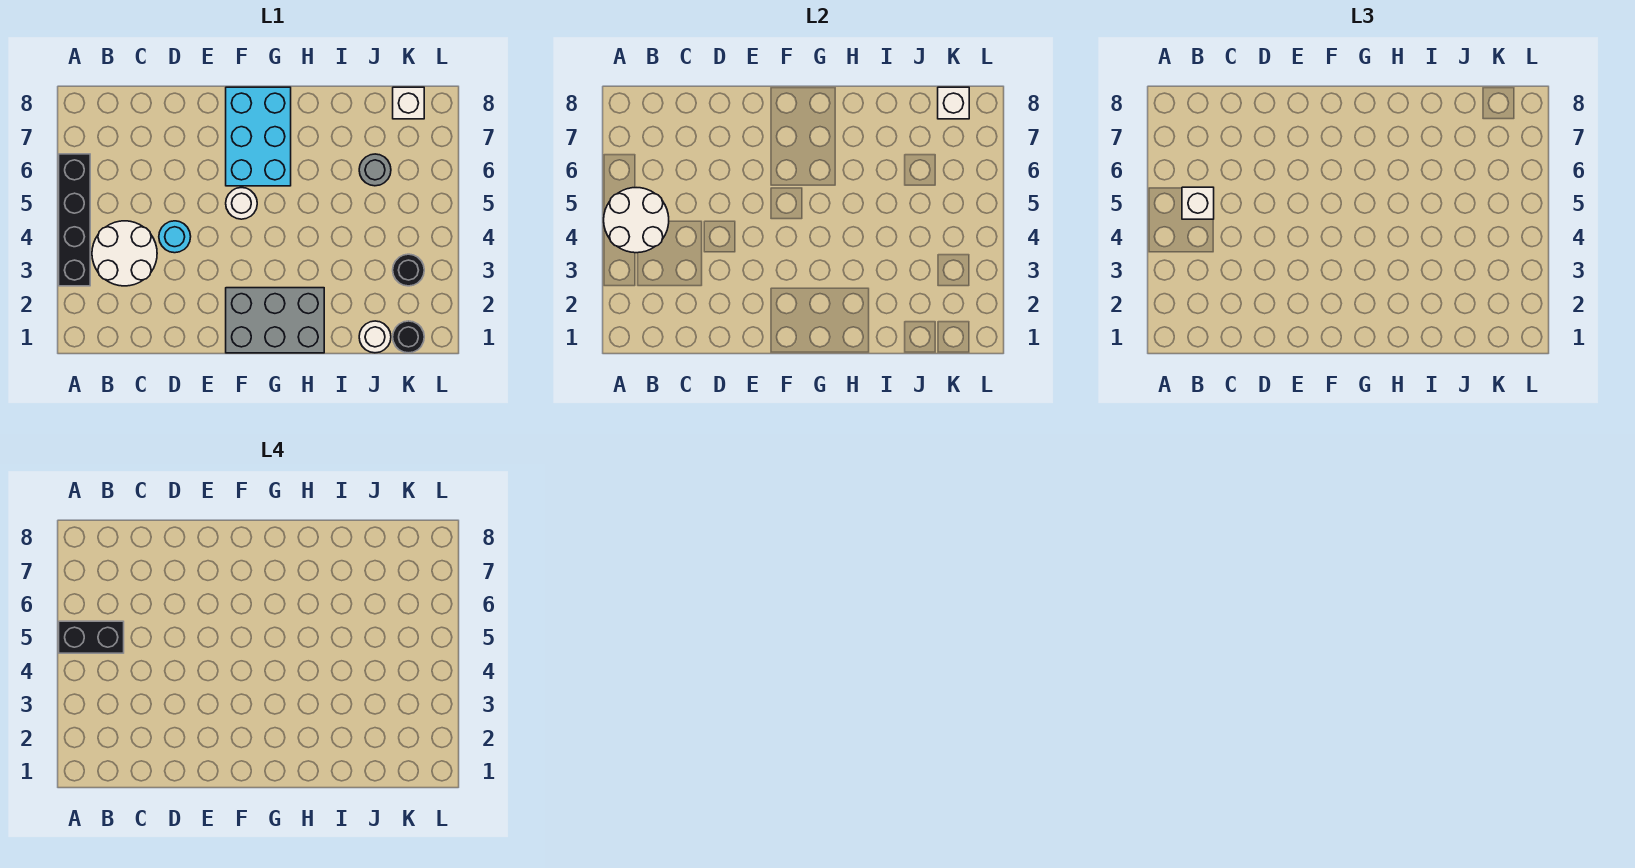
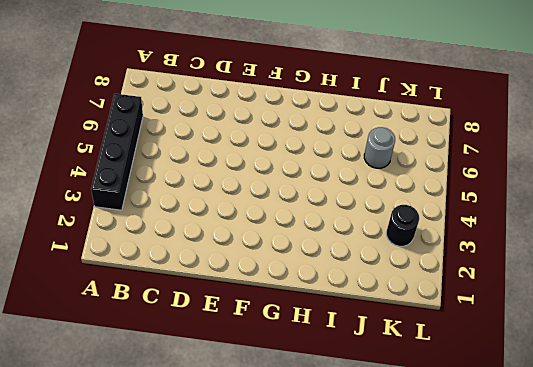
none -> white 2x2 round brick [92,221,157,286]
none -> cyan 1x1 round brick [159,221,191,253]
none -> grey 2x3 brick [226,288,324,353]

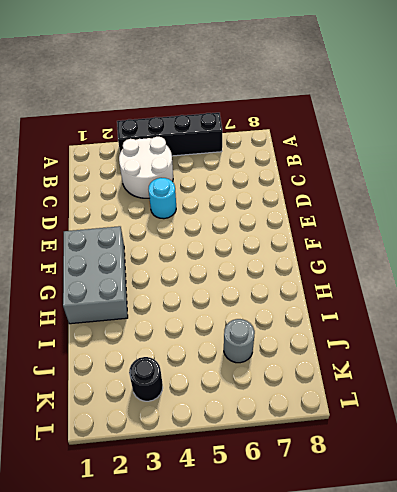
none -> white 1x1 round brick [226,188,257,219]
none -> cyan 2x3 brick [226,87,291,186]
none -> white 1x1 round brick [359,321,391,353]

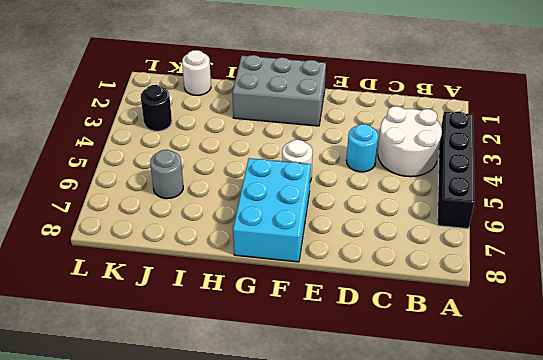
none -> black 1x1 round brick [393,321,424,353]
none -> white 1x1 brick [393,87,424,119]
none -> white 2x2 round brick [604,188,669,253]

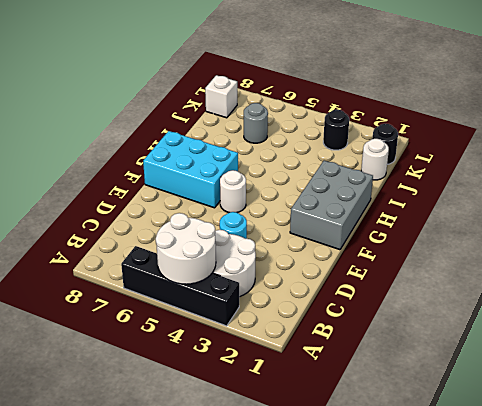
none -> white 1x1 brick [938,87,969,119]
none -> white 1x1 brick [1182,187,1214,219]
none -> black 1x2 brick [59,621,124,653]

